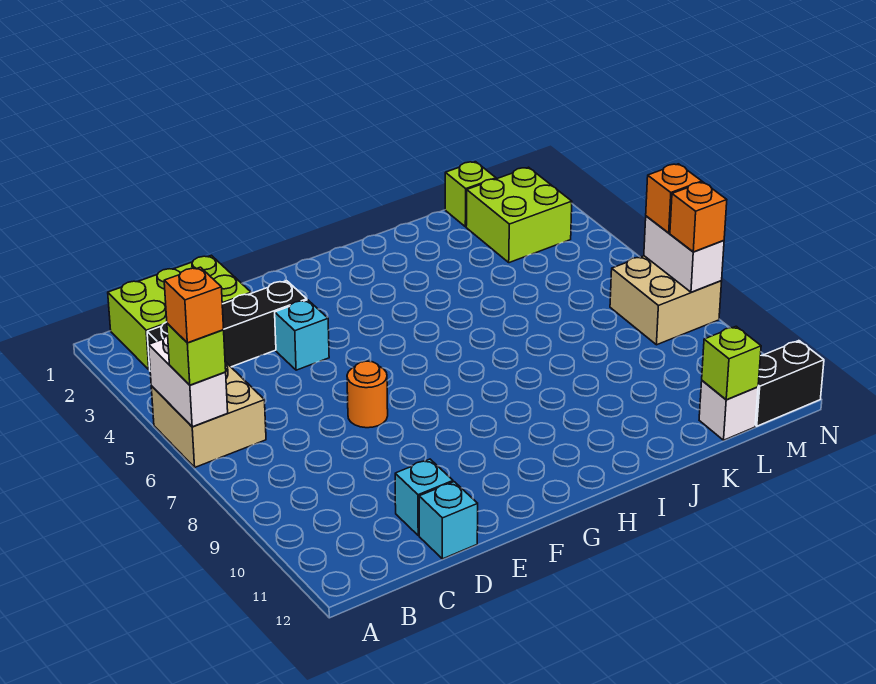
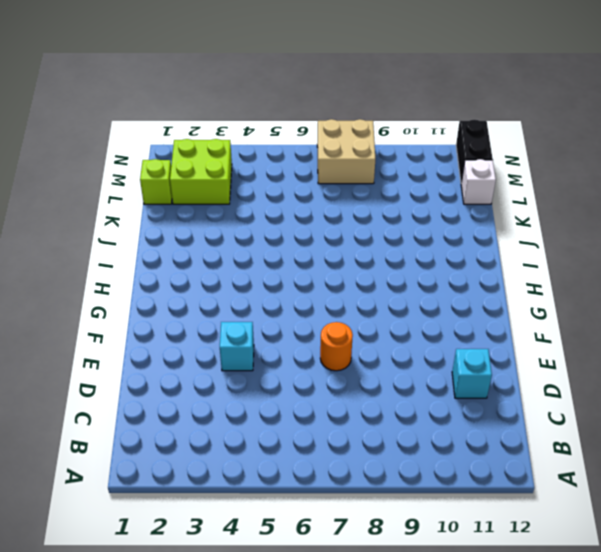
none -> tan 2x2 brick [151,362,266,467]
none -> lime 2x3 brick [108,255,251,370]
none -> black 1x4 brick [147,281,307,367]

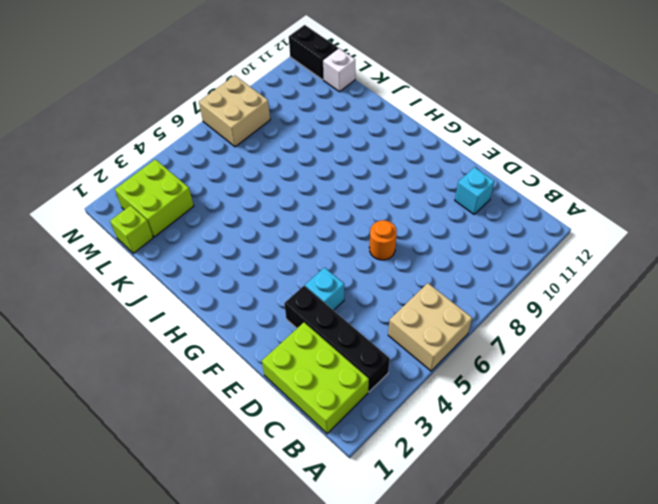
none -> cyan 1x1 brick [419,482,478,559]
none -> white 1x2 brick [149,335,228,427]
none -> lime 1x1 brick [702,326,761,400]

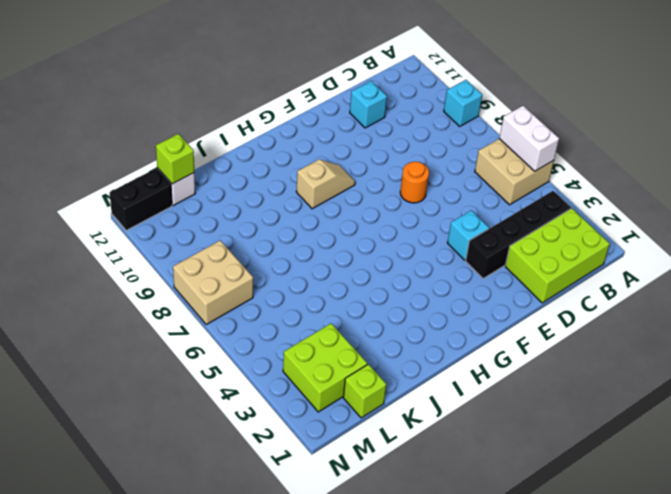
cyan 1x1 brick [444,80,482,126] -> cyan 1x1 brick moved to [419,482,478,559]
tan 1x2 slope [296,159,355,209] -> none
none -> white 1x2 brick [644,216,724,292]
none -> lime 1x1 brick [167,323,226,385]
none -> orange 1x1 brick [646,164,702,233]

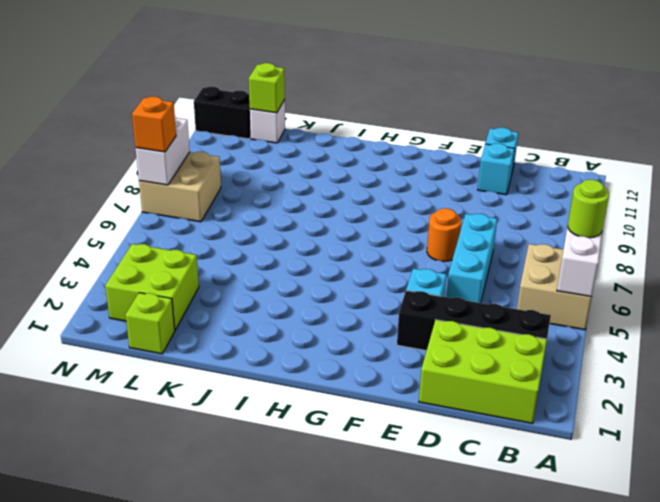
lime 1x1 round brick [568,180,609,238] -> lime 1x1 brick [167,323,226,385]
cyan 1x3 brick [446,214,497,303] -> none
none -> orange 1x1 brick [670,182,727,252]
none -> orange 1x1 brick [164,267,224,343]

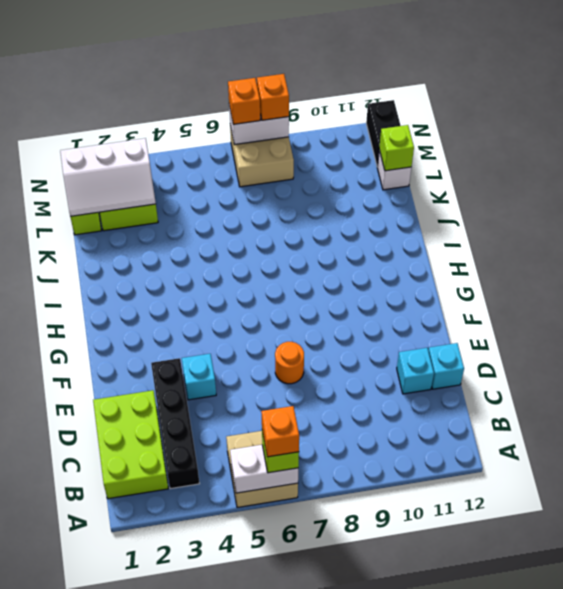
white 2x3 slope [60,138,156,216] -> none

